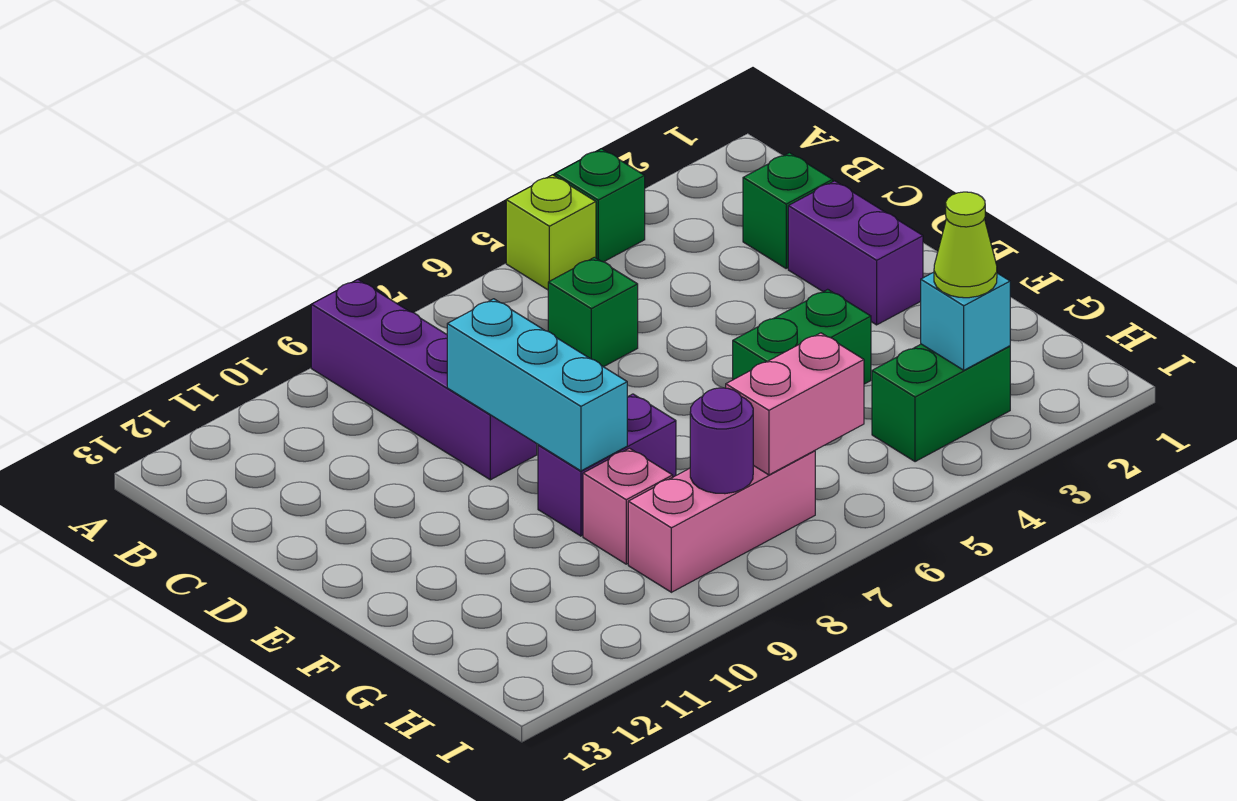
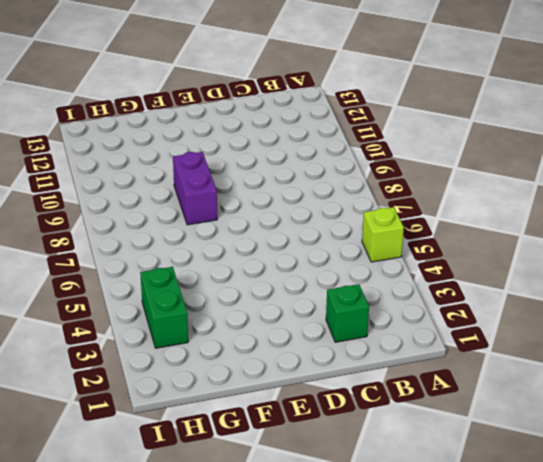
none -> green 1x1 brick [555,149,645,262]
none -> purple 1x4 brick [311,280,537,480]
none -> green 1x1 brick [548,257,638,367]

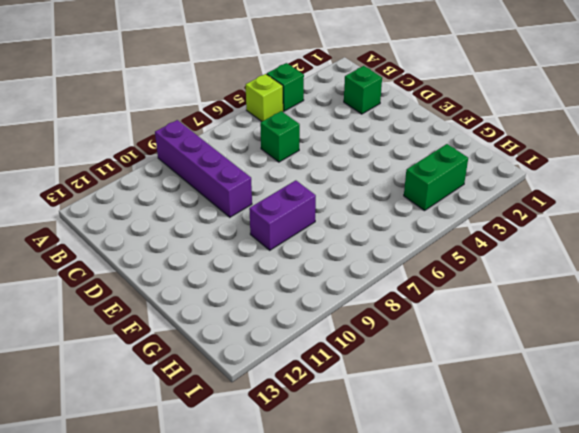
none -> purple 1x2 brick [788,181,923,325]
none -> green 1x2 brick [733,289,871,384]
none -> pink 1x1 brick [583,448,673,564]

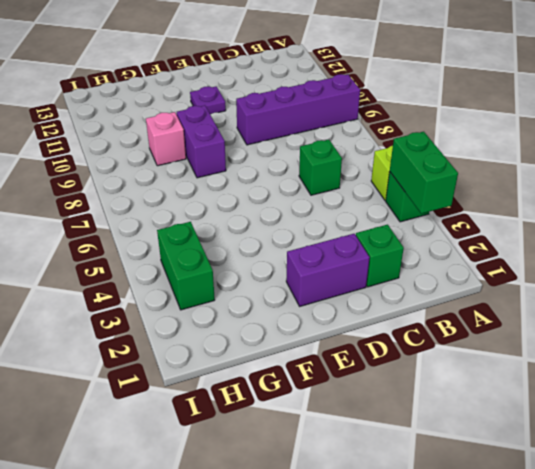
green 1x2 brick [390,132,458,214] -> green 1x2 brick moved to [733,289,871,384]
purple 1x1 plate [190,87,226,114] -> none
none -> pink 1x3 brick [628,451,815,592]
none -> cyan 1x3 brick [447,299,627,471]
none -> cyan 1x1 brick [921,272,1010,370]

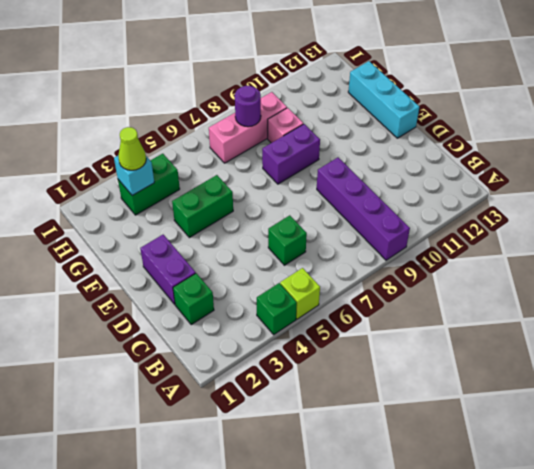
cyan 1x3 brick [348,61,419,138] -> cyan 1x3 brick moved to [447,299,627,471]
none -> pink 1x2 brick [726,333,864,475]

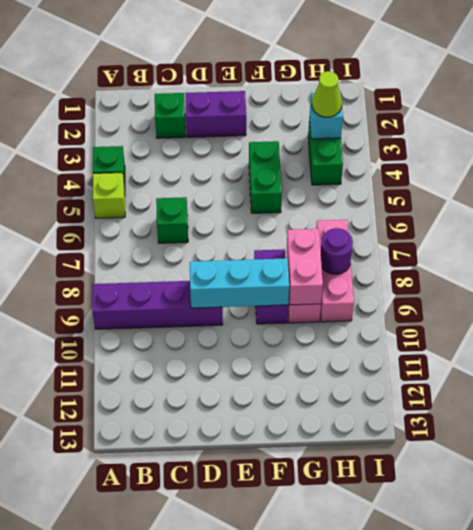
pink 1x2 brick [287,229,323,305] -> pink 1x2 brick moved to [726,333,864,475]

